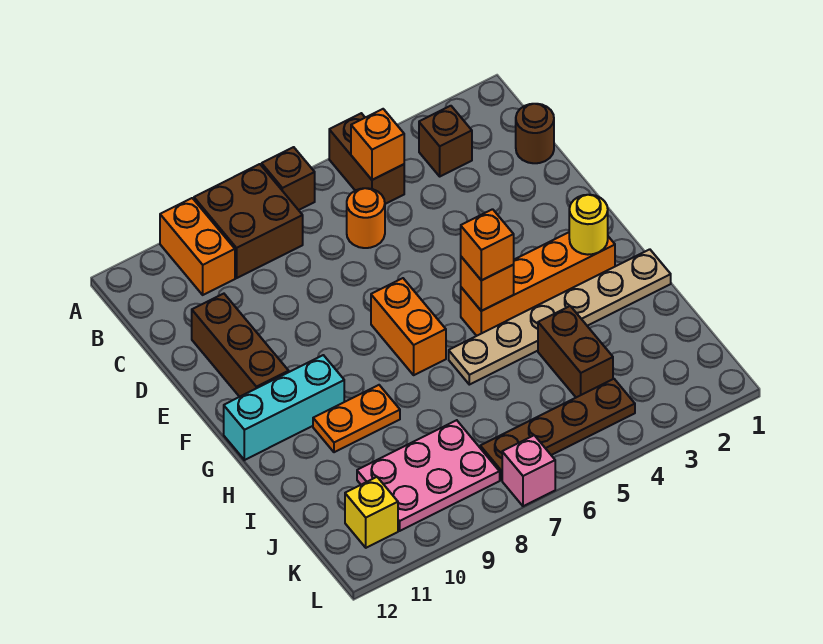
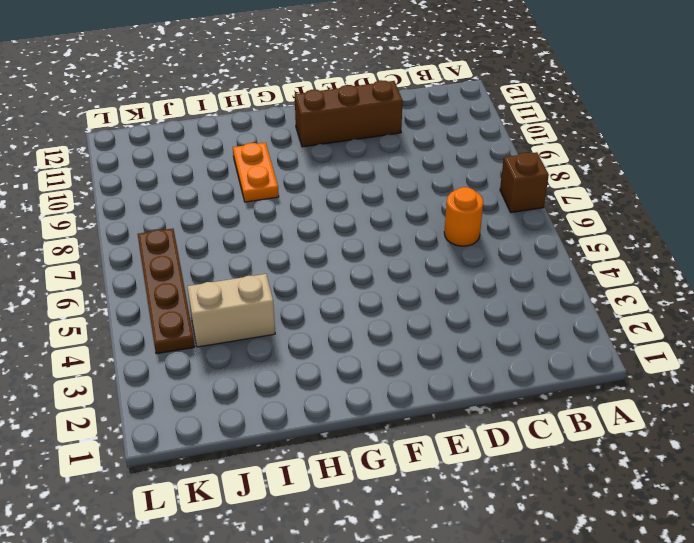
tan 1x2 brick [187,274,275,347] -> brown 1x2 brick [538,306,613,397]
none -> brown 1x2 brick [329,113,404,204]
none -> brown 2x2 brick [194,164,303,278]
none -> orange 1x2 brick [160,198,235,295]

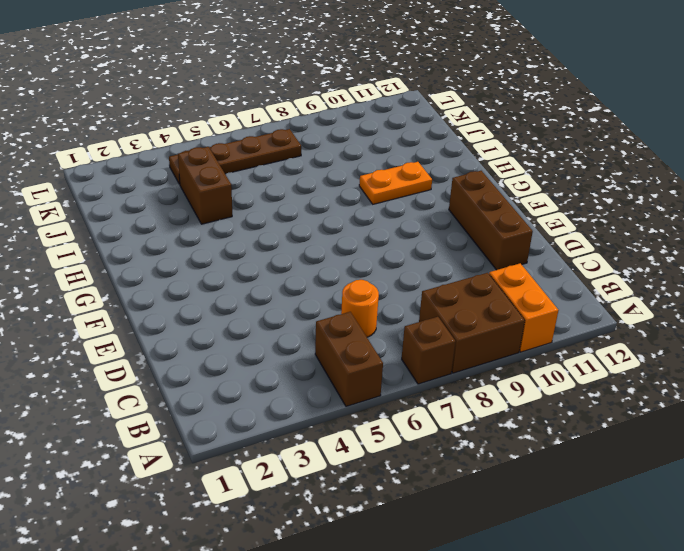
none -> brown 1x1 brick [419,106,472,176]
none -> brown 1x1 round brick [516,104,554,163]
none -> orange 1x2 brick [371,278,446,375]

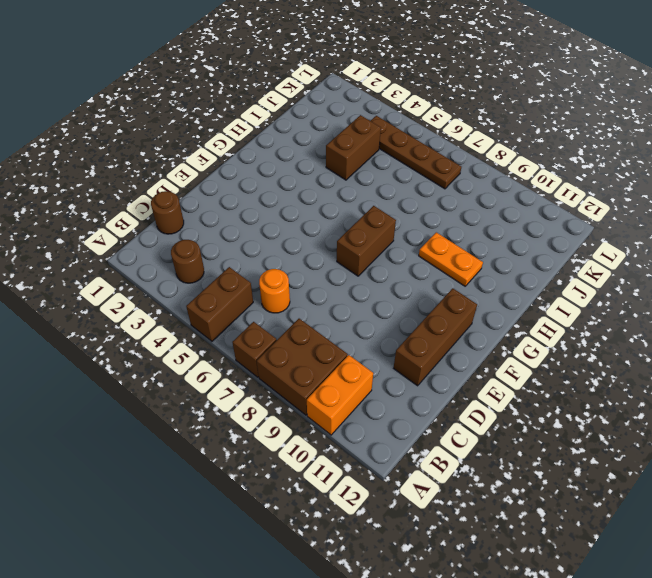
brown 1x1 round brick [171,240,204,283] -> brown 1x1 brick [419,106,472,176]
brown 1x2 brick [337,206,396,276] -> orange 1x2 brick [371,278,446,375]
none -> orange 1x4 brick [461,232,615,336]
none -> cyan 1x3 brick [224,355,344,460]
none -> tan 1x6 plate [449,249,671,385]

